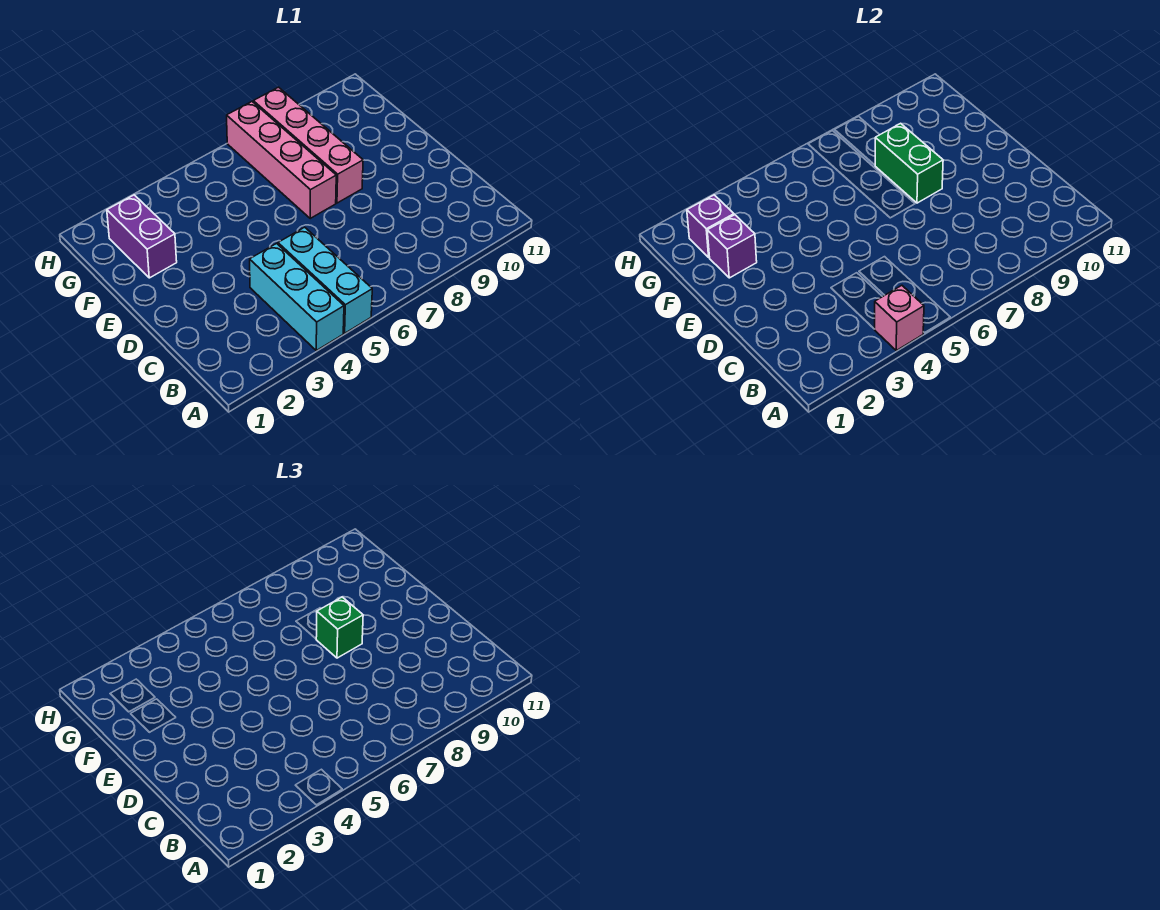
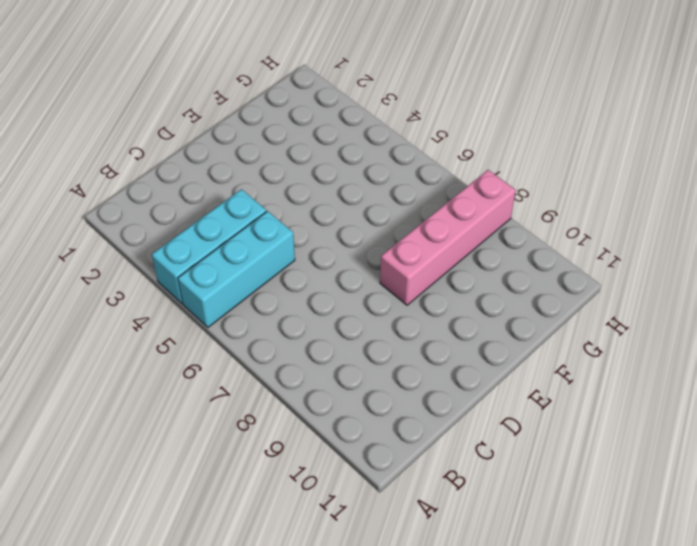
none -> pink 1x4 brick [227,102,336,218]
none -> purple 1x2 brick [107,195,177,278]

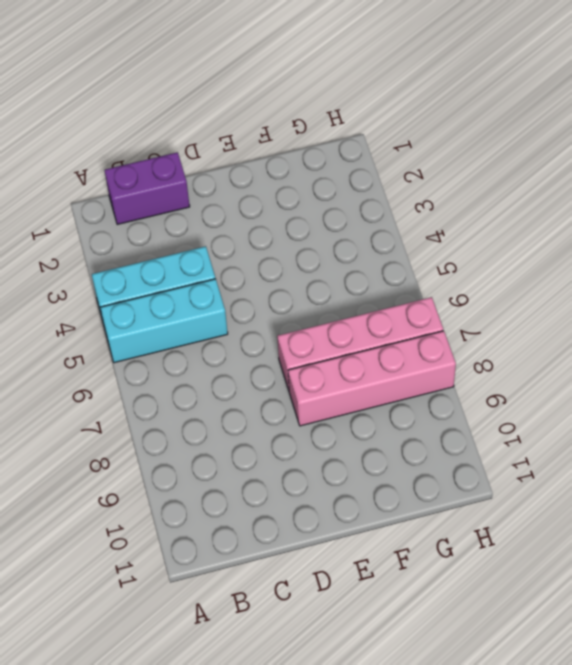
purple 1x2 brick [104,152,190,225] -> purple 1x2 brick moved to [107,195,177,278]
none -> pink 1x1 brick [875,285,924,351]
none -> green 1x2 brick [875,123,943,203]

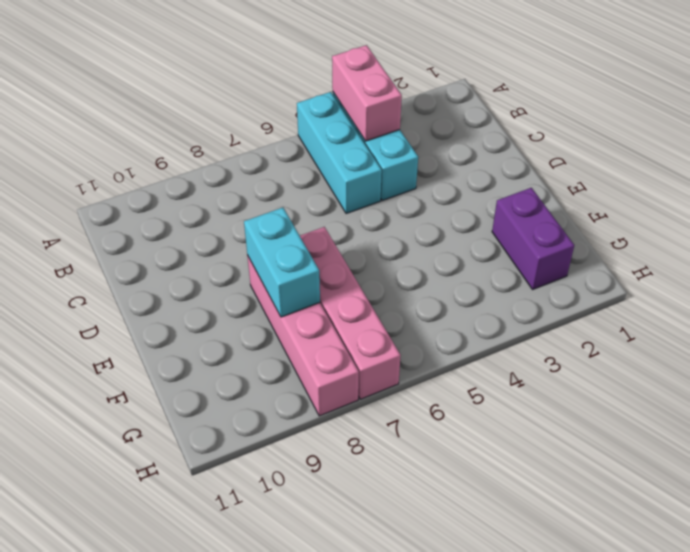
pink 1x2 brick [332,45,402,141] -> pink 1x1 brick [875,285,924,351]
cyan 1x2 brick [244,208,320,317] -> green 1x2 brick [875,123,943,203]
none -> purple 1x1 brick [707,215,757,278]
none -> purple 1x1 brick [687,195,734,257]

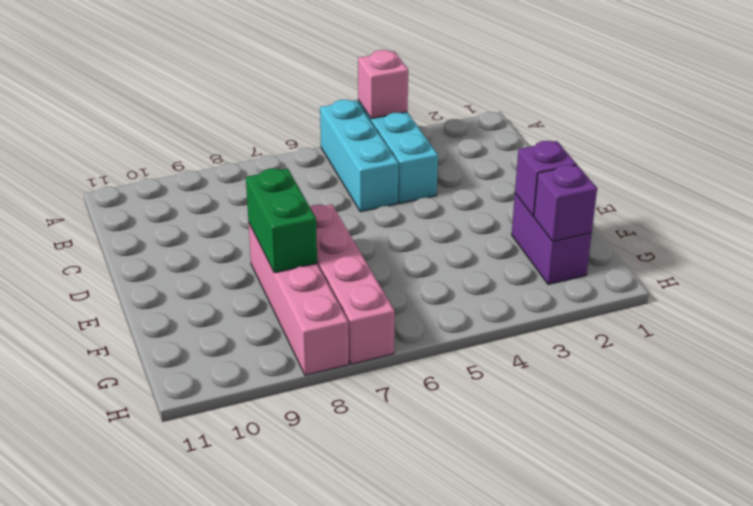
none -> green 1x1 brick [316,597,363,658]

